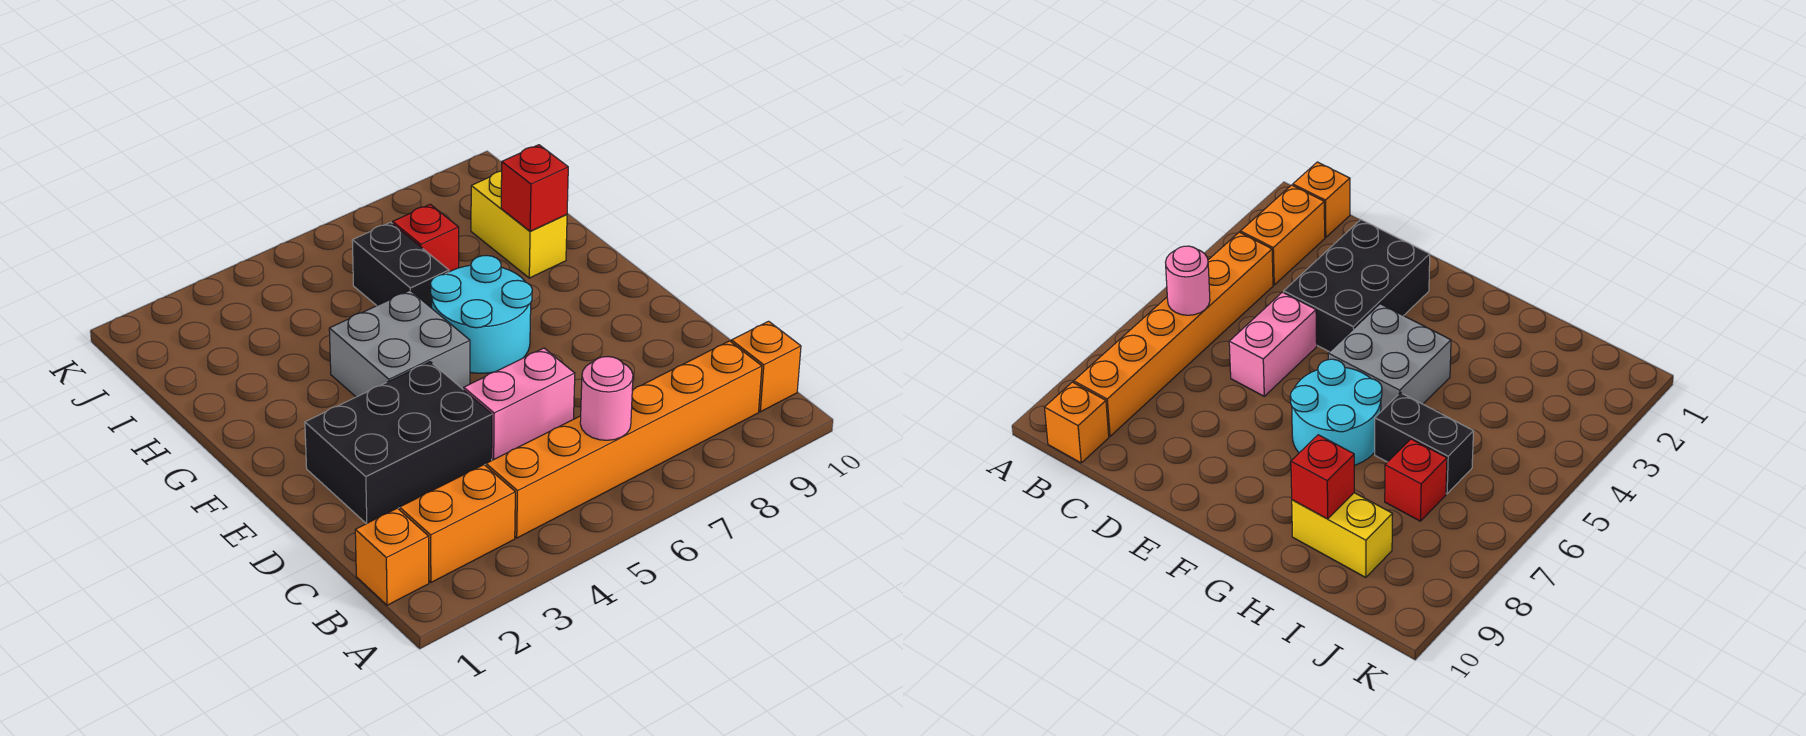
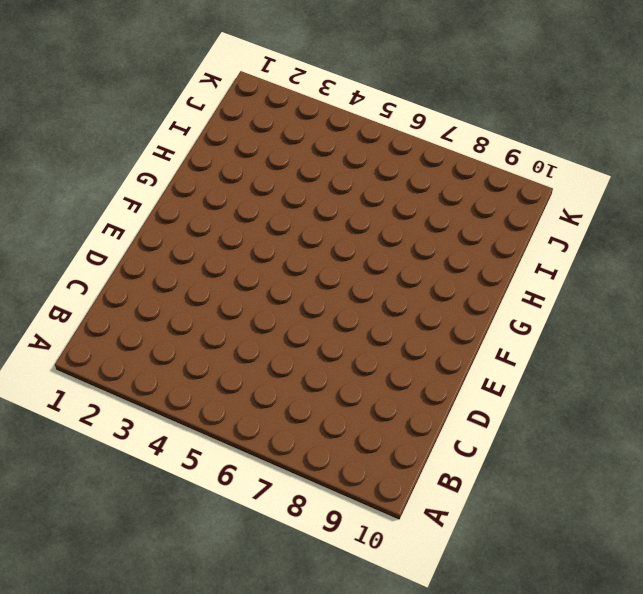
none -> orange 1x1 brick [355,508,429,605]
none -> orange 1x2 brick [400,465,515,582]
none -> orange 1x6 brick [486,341,762,538]

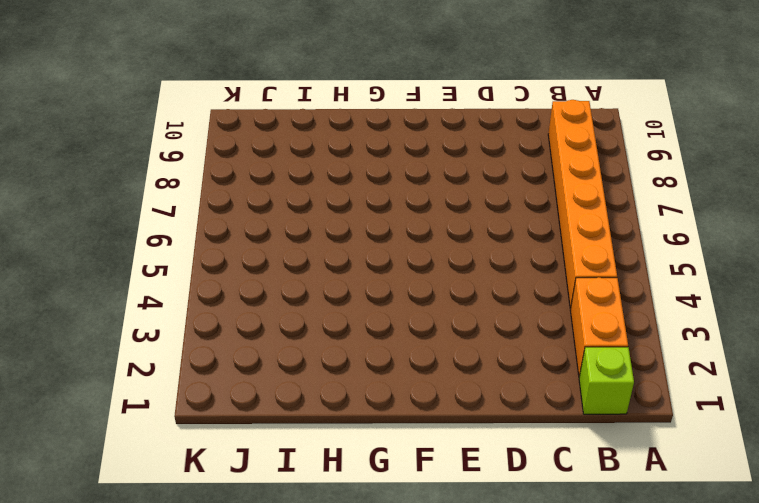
lime 1x1 brick [579,347,634,414] -> orange 1x1 brick [355,508,429,605]
none -> orange 1x1 brick [731,321,801,412]
none -> black 2x3 brick [305,362,492,524]
none -> pink 1x2 brick [464,348,575,460]

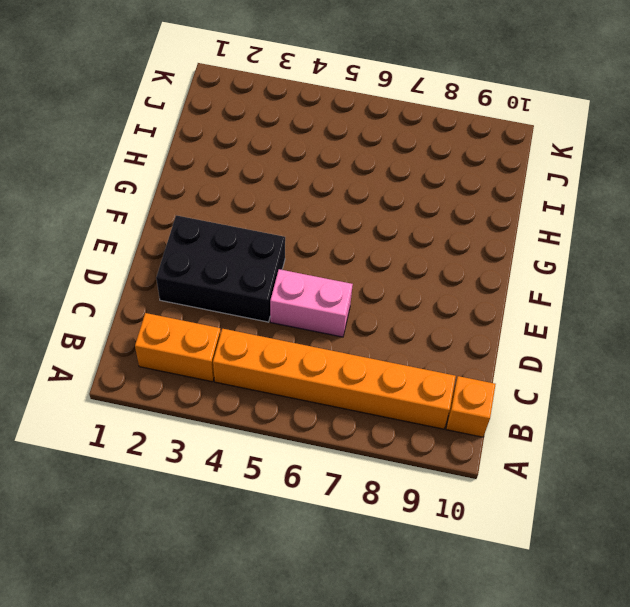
none -> orange 1x1 brick [355,508,429,605]
none -> grey 2x2 brick [329,290,470,397]
none -> cyan 2x2 round brick [431,255,532,373]

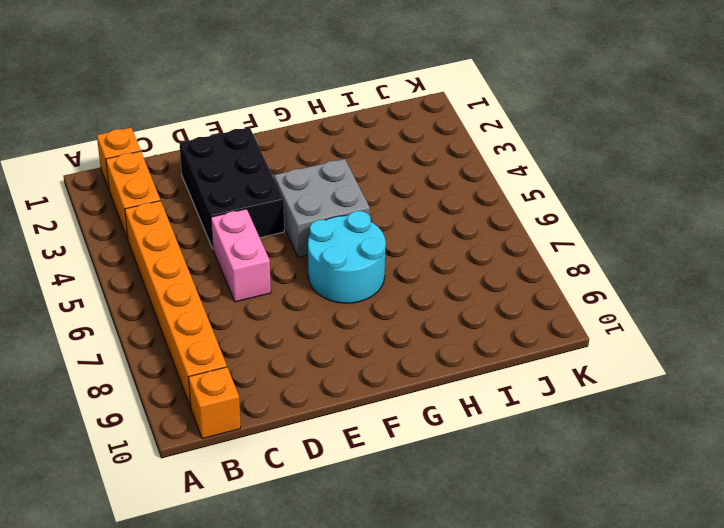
none -> black 1x2 brick [352,222,449,308]
none -> yellow 1x2 brick [471,171,567,278]
none -> red 1x1 brick [393,204,459,272]

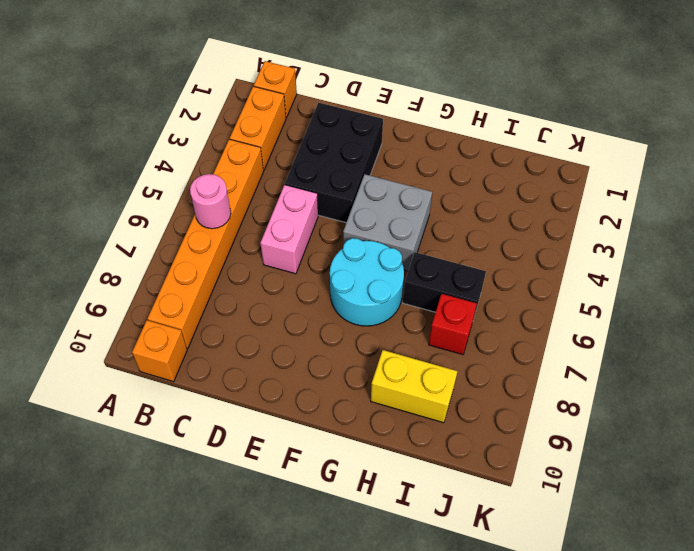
none -> red 1x1 brick [501,145,568,232]

